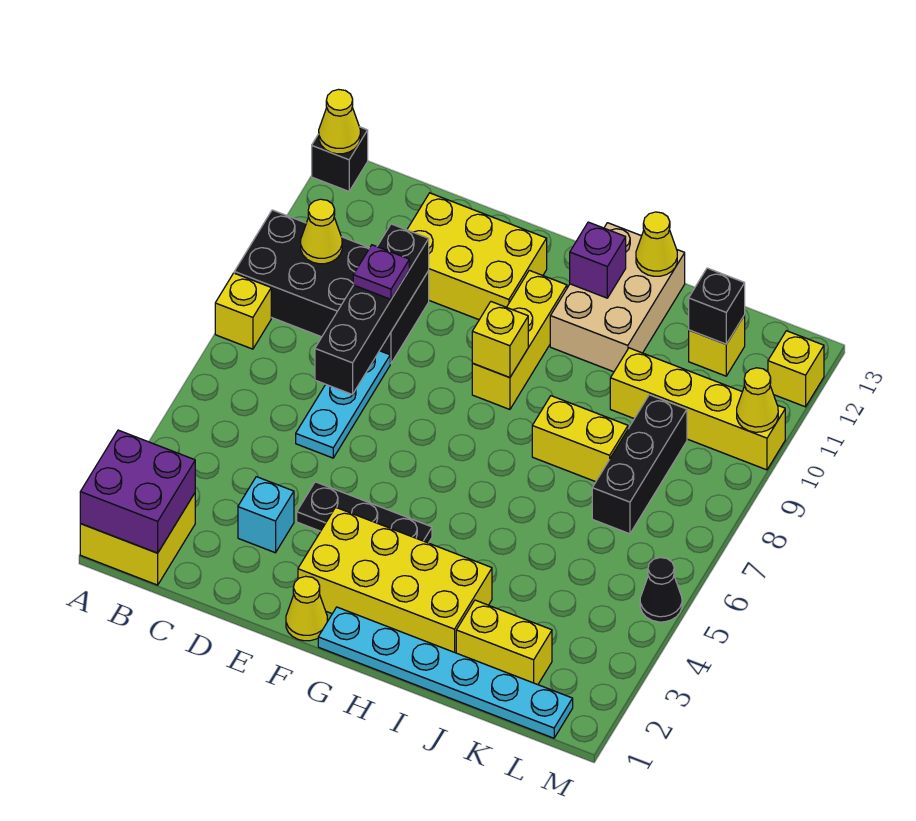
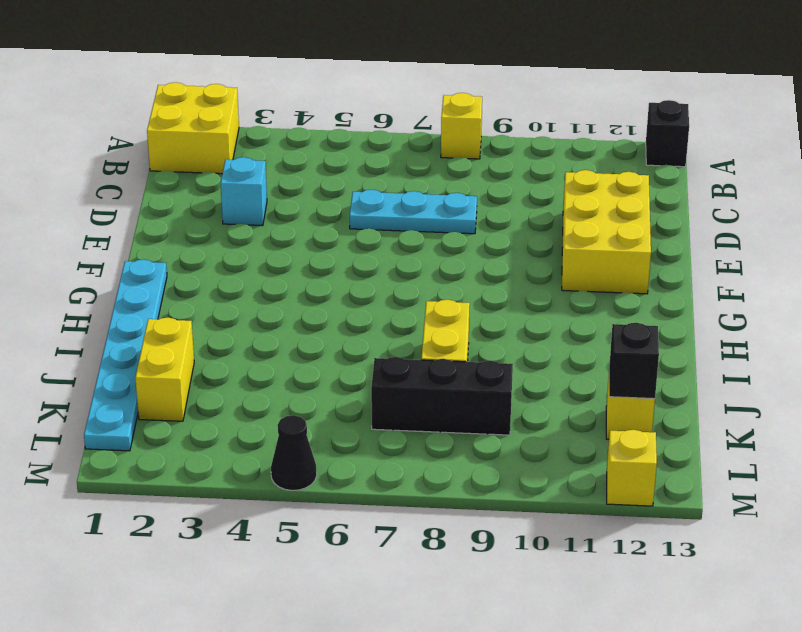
none -> black 2x4 brick [234,210,429,363]
none -> black 1x3 plate [297,482,432,543]
none -> yellow 1x1 cone [286,576,327,641]
none -> yellow 2x4 brick [298,507,492,653]

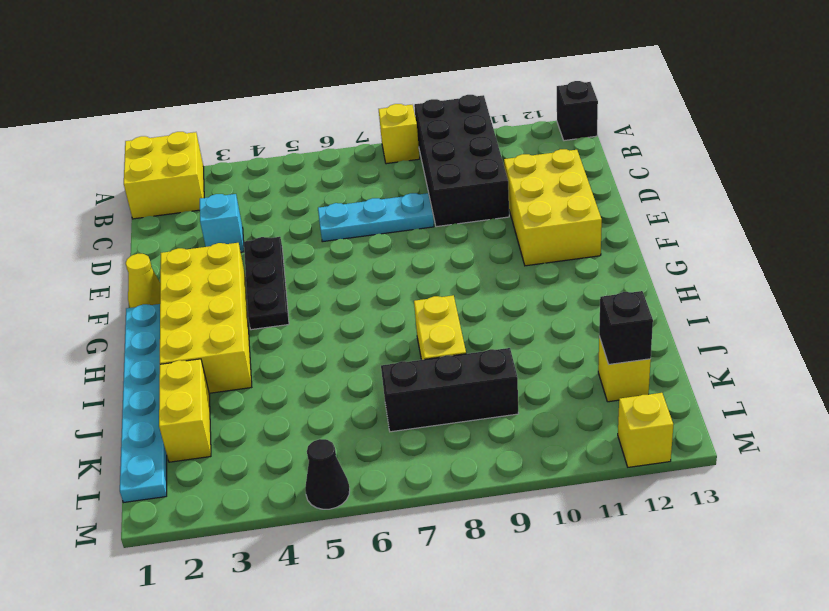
none -> yellow 1x3 brick [472,270,567,409]
none -> tan 2x3 brick [550,223,685,372]
none -> yellow 1x4 brick [610,348,785,470]
none -> purple 2x2 brick [80,430,195,553]

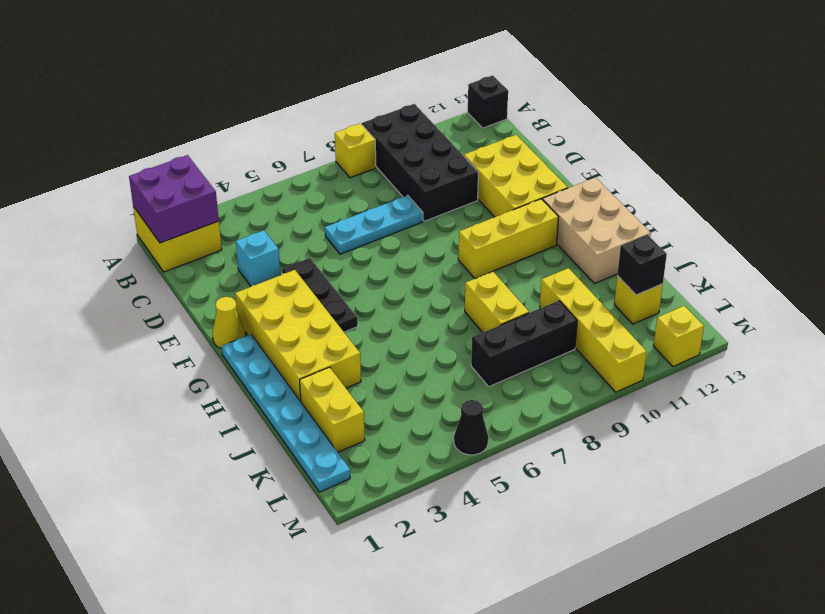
tan 2x3 brick [543,177,651,284] -> tan 2x3 brick turned to [550,223,685,372]
none -> yellow 1x1 cone [319,89,360,154]
none -> yellow 1x1 cone [301,199,342,264]
none -> black 1x4 brick [315,224,429,395]
none -> yellow 1x1 brick [472,302,528,378]

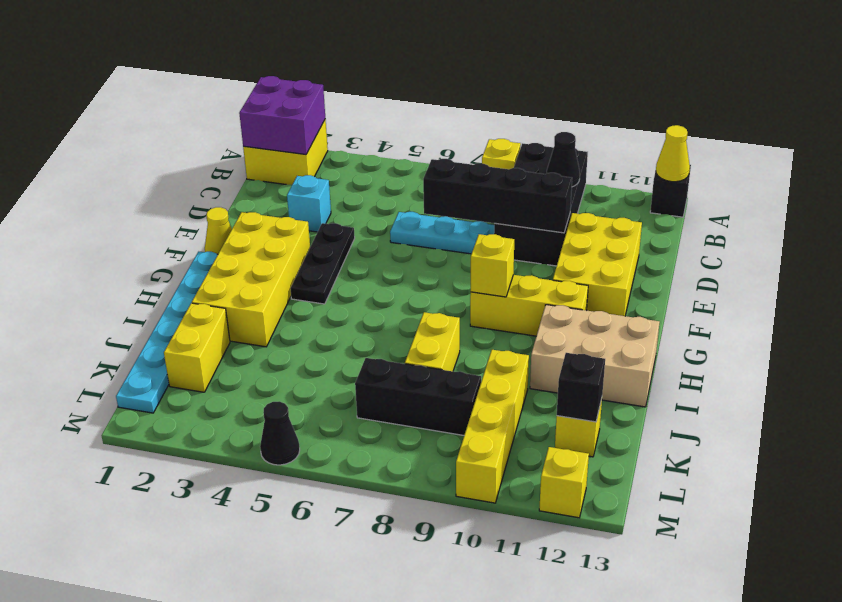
black 1x1 cone [547,132,580,187] -> yellow 1x1 cone [301,199,342,264]
none -> purple 1x1 brick [570,222,626,298]
none -> yellow 1x1 cone [636,212,677,276]
none -> yellow 1x1 cone [737,368,778,432]
none -> purple 1x1 plate [353,245,409,299]

